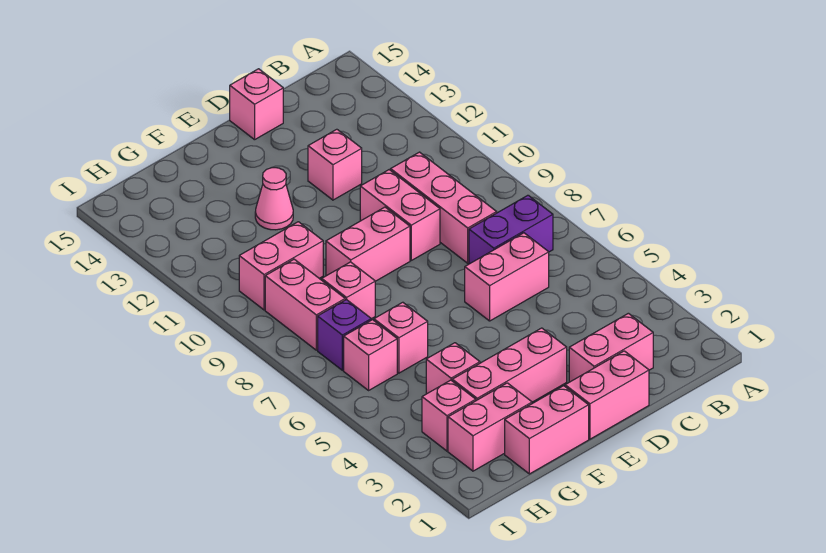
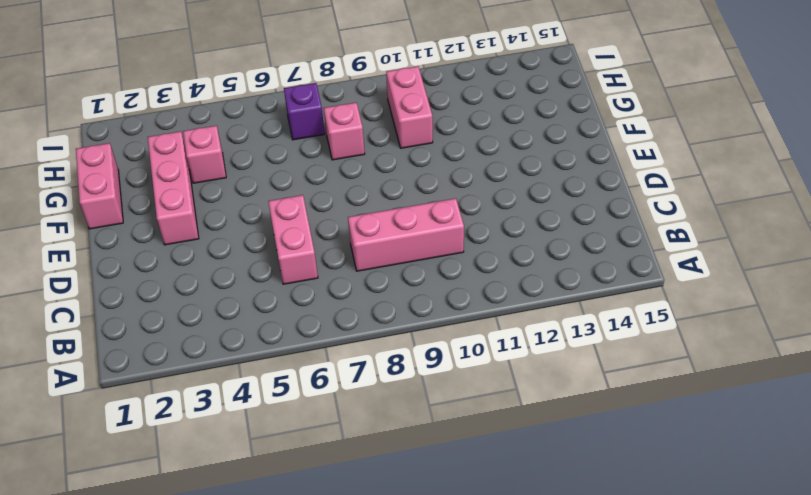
none -> purple 1x2 brick [469,195,553,264]
none -> pink 1x2 brick [569,313,653,382]
none -> pink 1x2 brick [565,351,649,439]

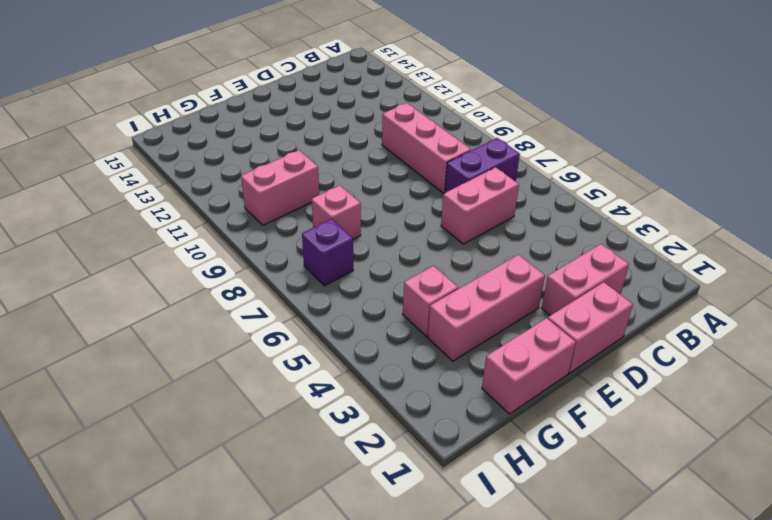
none -> pink 1x2 brick [360,170,440,260]
none -> pink 1x1 brick [308,129,362,200]
none -> pink 1x1 brick [230,69,283,140]

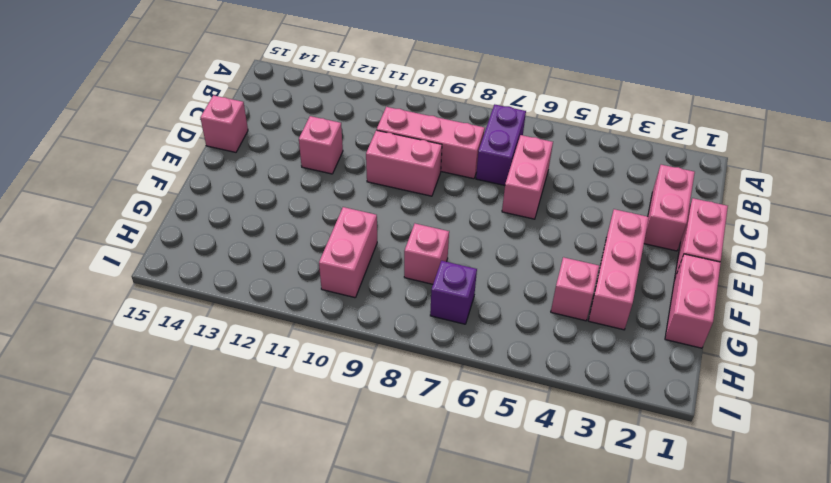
none -> pink 1x2 brick [326,207,410,281]
none -> pink 1x1 cone [255,168,293,230]
none -> pink 1x2 brick [448,383,532,471]

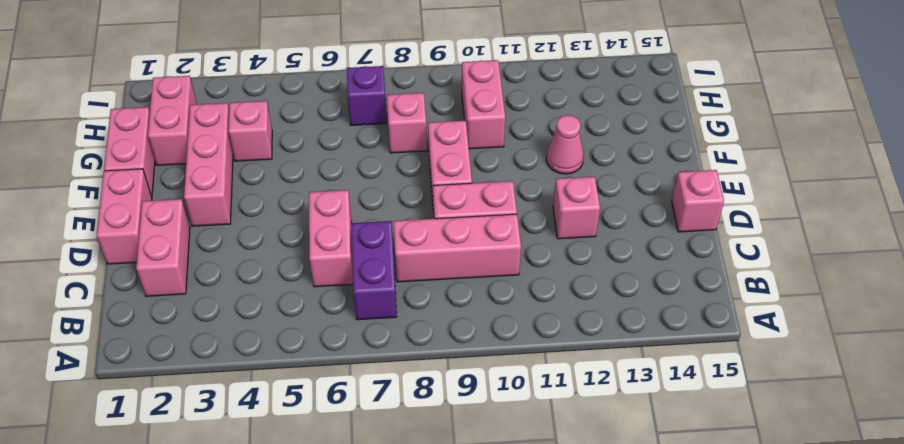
none -> pink 1x1 brick [374,302,428,373]
none -> pink 1x1 brick [422,380,476,451]
none -> pink 1x1 brick [344,320,397,390]

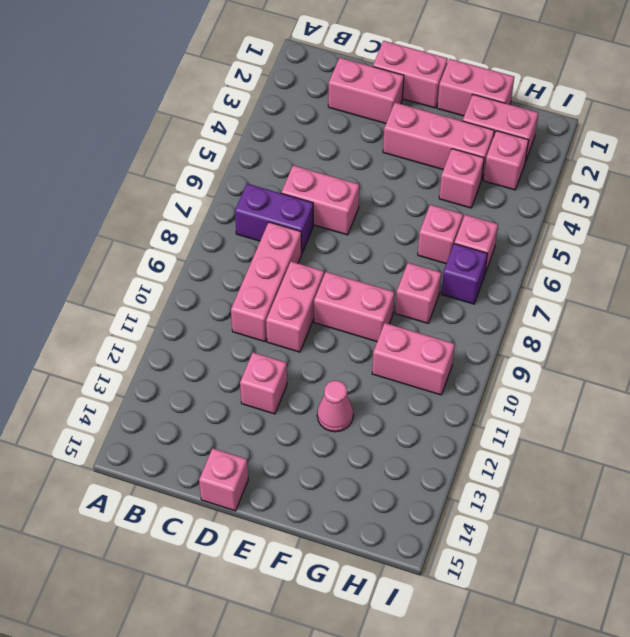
none -> pink 1x2 brick [265,259,345,350]

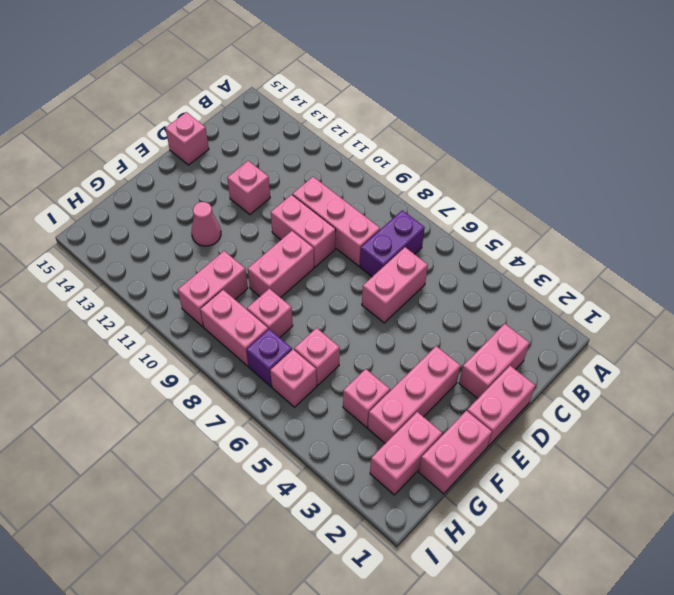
none -> pink 1x1 brick [422,380,476,451]

